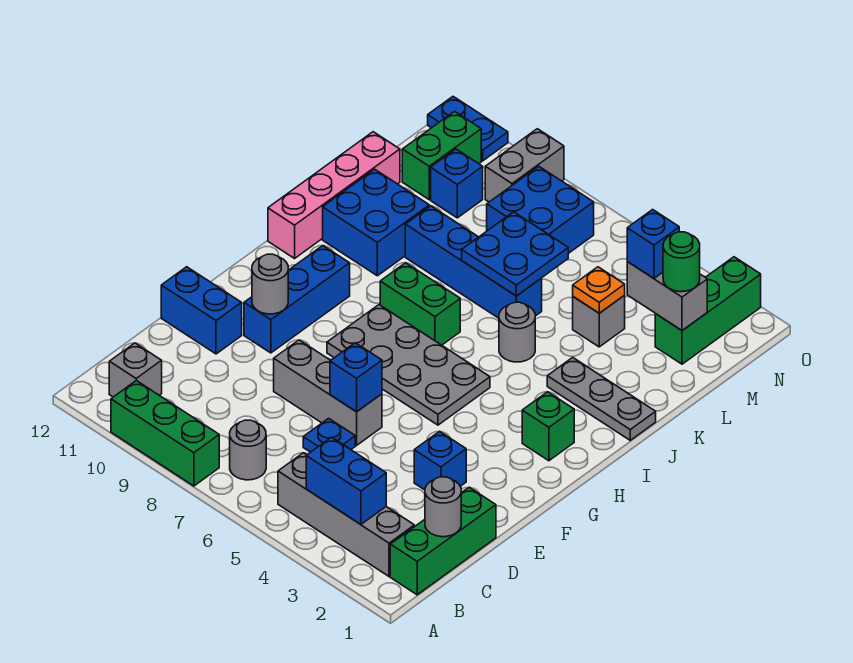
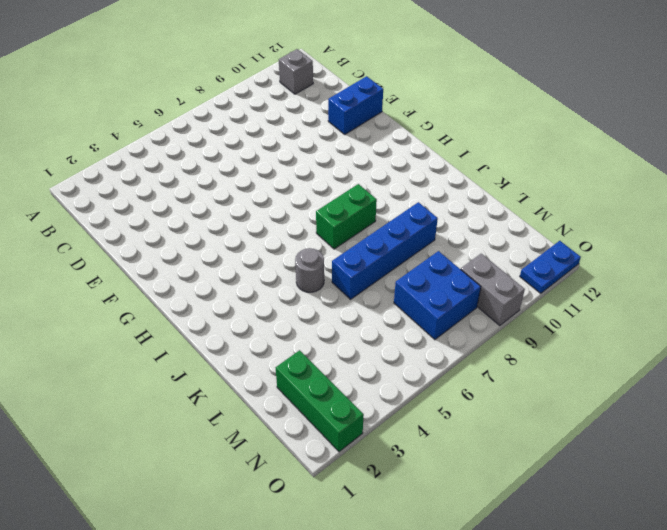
none -> green 1x3 brick [111,381,219,486]
none -> green 1x3 brick [390,487,496,595]
none -> grey 1x4 brick [278,453,414,576]
none -> grey 1x1 round brick [230,420,266,480]

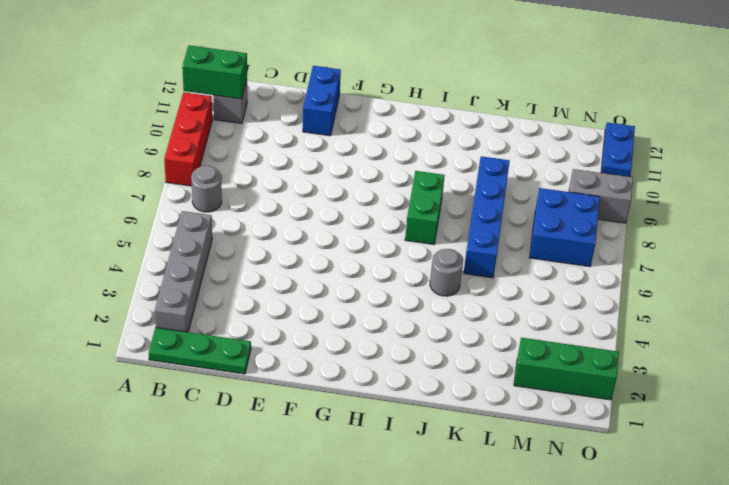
red 1x3 brick [164,92,212,186] -> green 1x3 brick [111,381,219,486]
green 1x2 brick [182,45,247,99] -> green 1x2 brick moved to [402,112,481,199]
green 1x3 plate [149,327,251,374] -> green 1x3 brick [390,487,496,595]
none -> blue 1x1 plate [303,418,355,452]
none -> blue 1x1 brick [414,431,466,490]
none -> grey 1x3 brick [274,340,382,445]
none -> blue 1x3 brick [244,246,350,353]

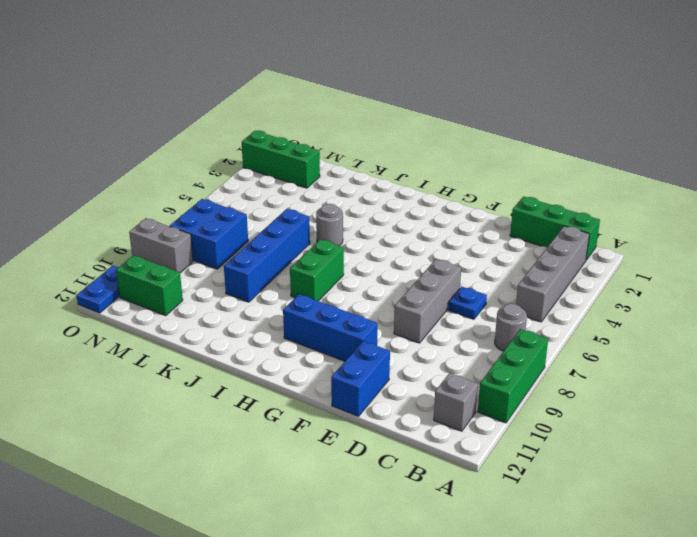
none -> blue 1x1 brick [414,431,466,490]
none -> grey 2x4 plate [327,305,490,425]
none -> green 1x1 brick [522,392,574,461]
none -> pink 1x4 brick [268,132,400,258]

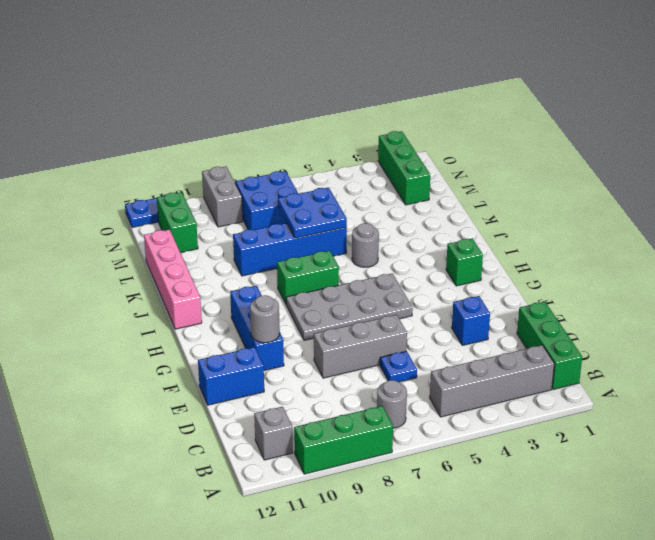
none -> grey 1x3 plate [547,358,656,440]
none -> blue 2x2 brick [323,169,429,276]
none -> grey 1x1 brick [573,296,625,347]
none -> blue 1x1 brick [431,149,483,218]

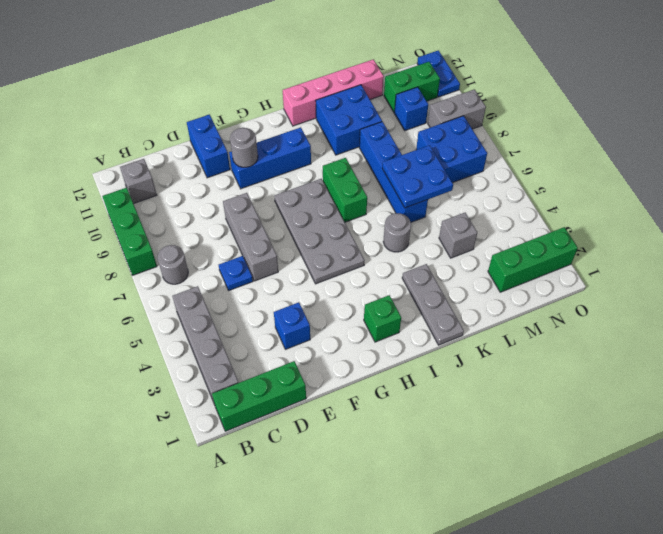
none -> blue 1x2 brick [306,437,386,524]
none -> grey 1x1 round brick [425,477,461,537]
none -> blue 1x1 brick [330,343,382,412]
none -> orange 1x1 plate [573,267,625,313]

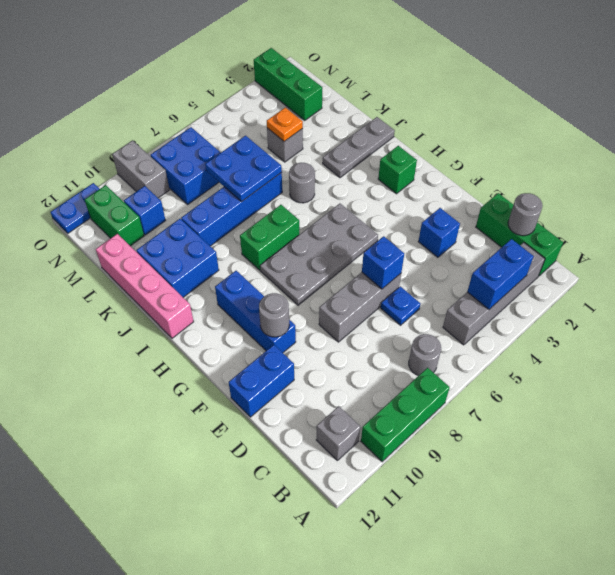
none -> grey 1x2 brick [627,262,707,330]
none -> green 1x1 round brick [663,232,700,292]
none -> blue 1x1 brick [627,210,679,278]

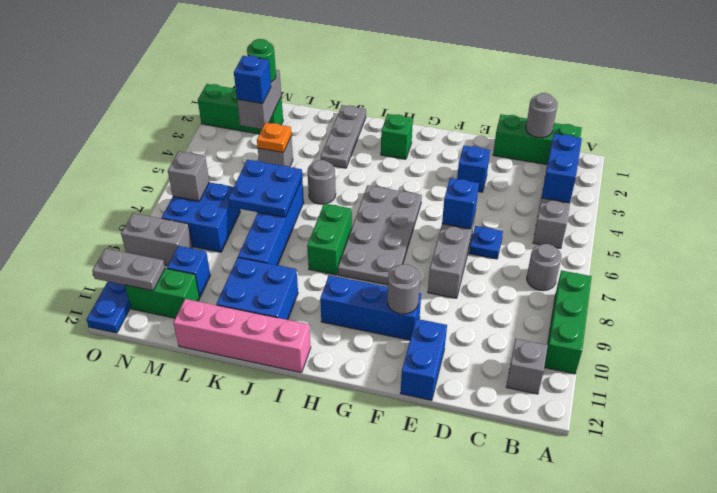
grey 1x1 brick [168,152,209,201] -> none
grey 1x2 plate [93,248,165,291] -> none

